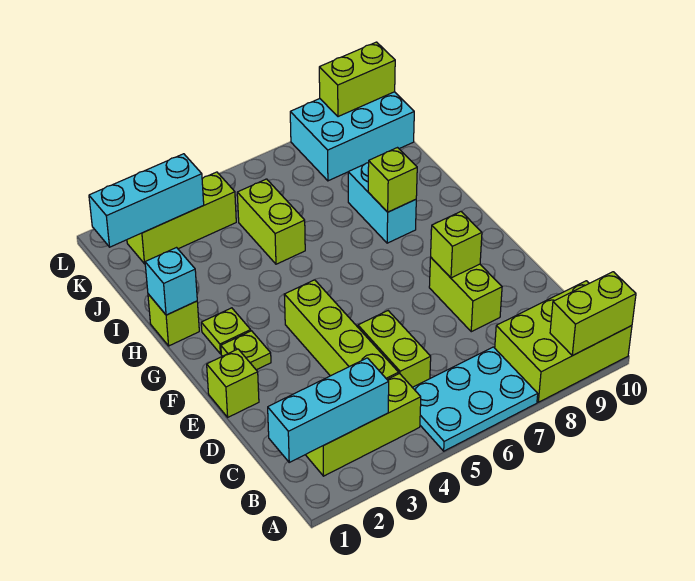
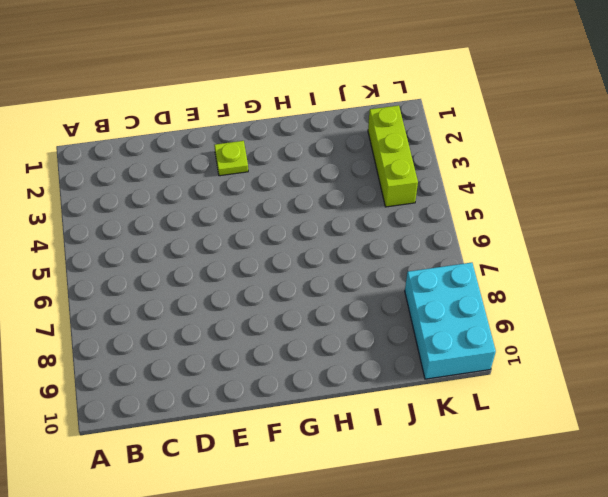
none -> cyan 2x3 plate [412,347,538,451]
none -> lime 2x3 brick [495,281,632,402]
none -> lime 1x3 brick [306,374,421,476]

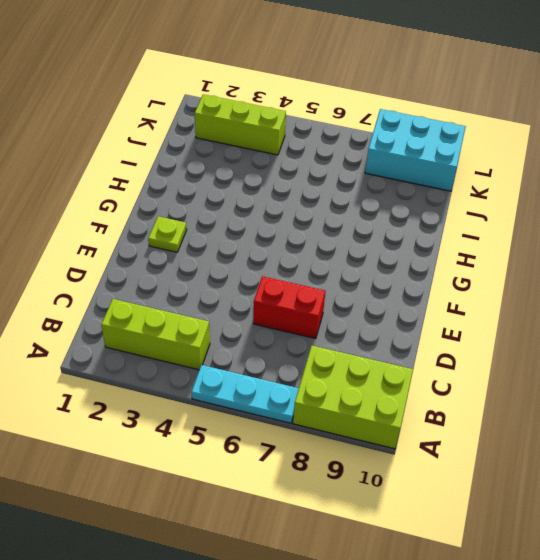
cyan 1x3 plate [191,365,299,423] -> cyan 2x3 plate [412,347,538,451]
red 1x2 brick [253,276,325,339] -> none
none -> lime 1x4 brick [284,280,399,379]
none -> lime 1x2 brick [358,311,431,387]
none -> lime 1x2 brick [429,258,502,332]

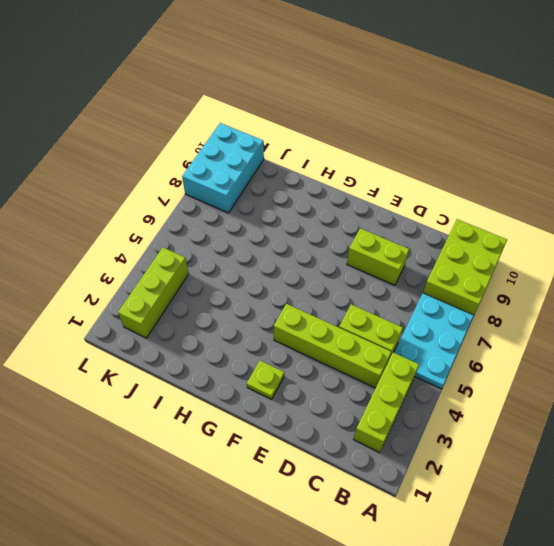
none -> lime 1x1 brick [207,349,259,417]
none -> lime 1x1 plate [201,308,251,354]
none -> lime 1x1 brick [148,294,199,346]

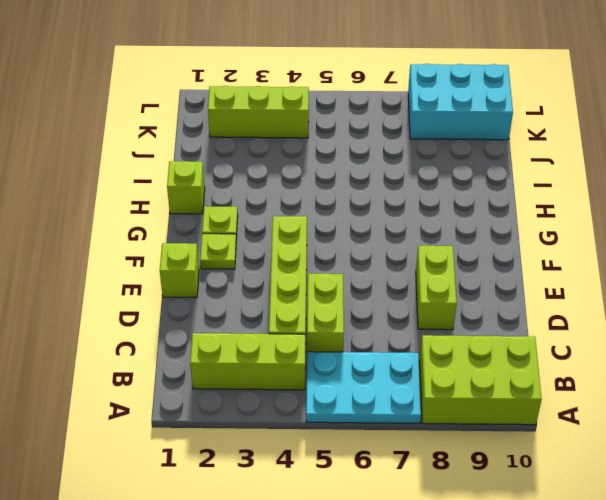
none -> cyan 1x2 brick [348,163,416,243]
none -> lime 1x2 brick [237,179,305,264]
none -> lime 1x2 brick [550,272,636,356]

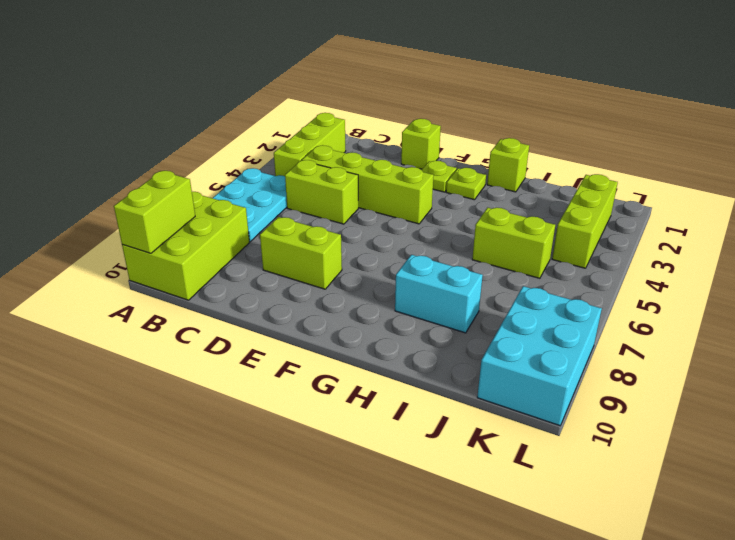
none -> cyan 1x3 brick [268,358,389,462]
none -> lime 1x1 brick [431,212,482,278]
none -> cyan 1x1 brick [145,248,197,315]

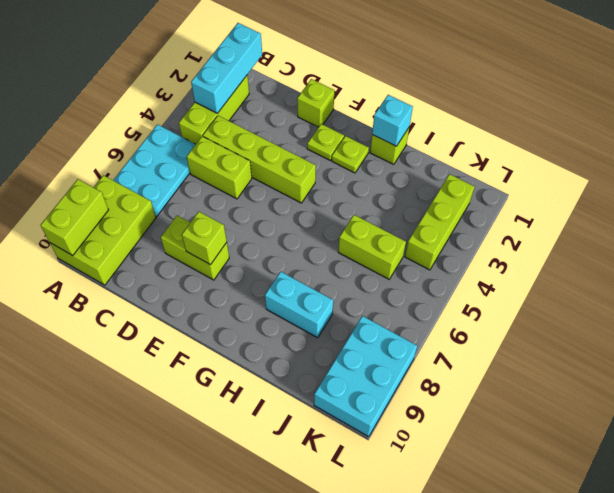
none -> lime 1x1 brick [368,148,417,212]
none -> cyan 1x3 brick [89,154,204,247]
none -> lime 1x2 brick [319,42,395,117]

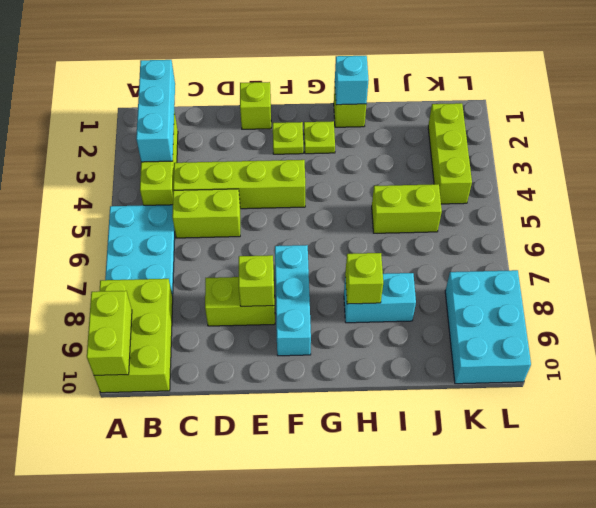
cyan 1x3 brick [275,245,311,356] -> cyan 1x3 brick moved to [89,154,204,247]
none -> lime 1x2 brick [319,42,395,117]

